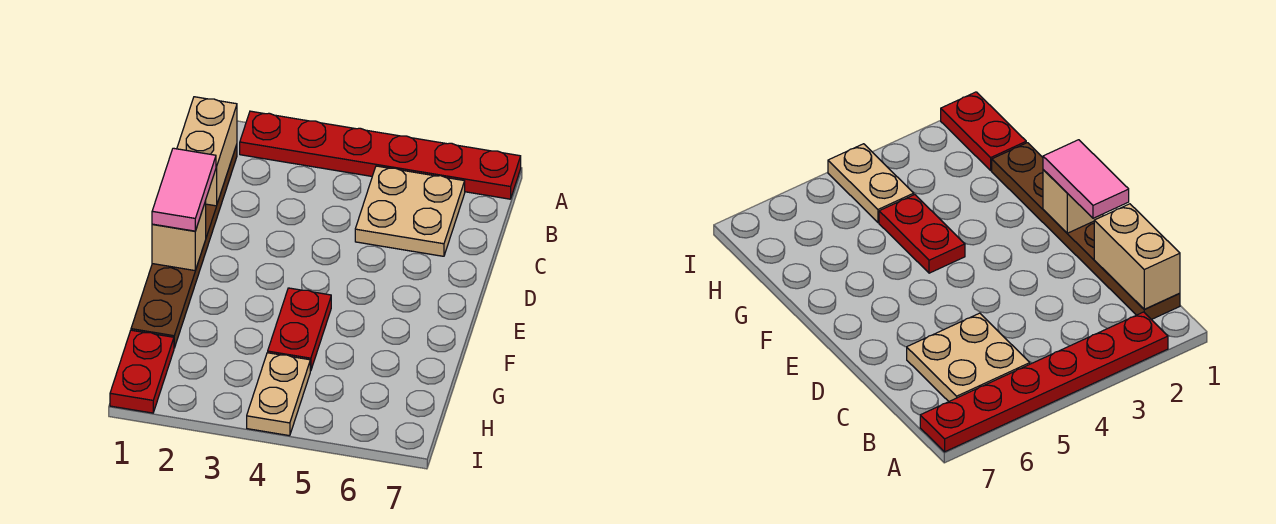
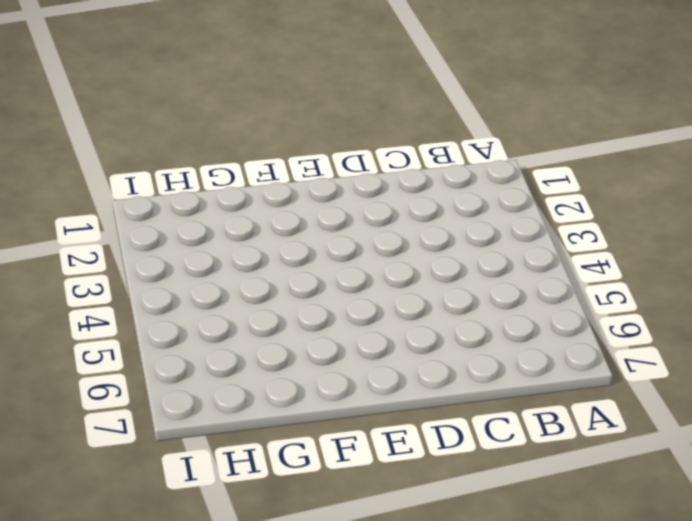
none -> red 1x6 plate [240,111,521,199]
none -> brown 1x6 plate [131,145,237,348]

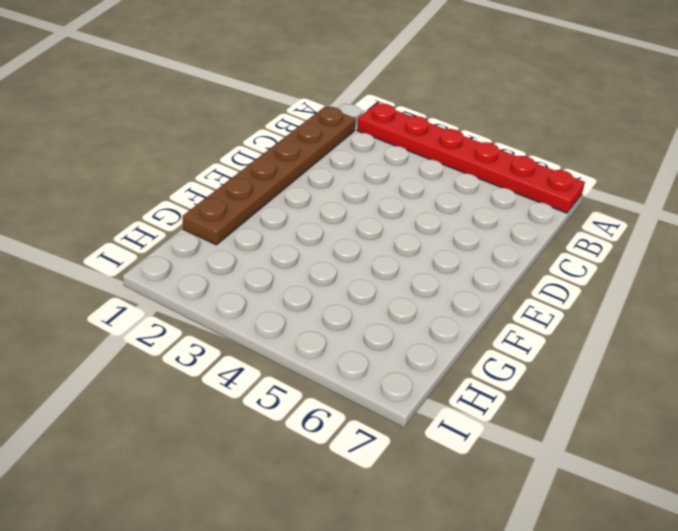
none -> tan 2x2 plate [355,166,465,256]
none -> red 1x2 plate [268,288,331,371]

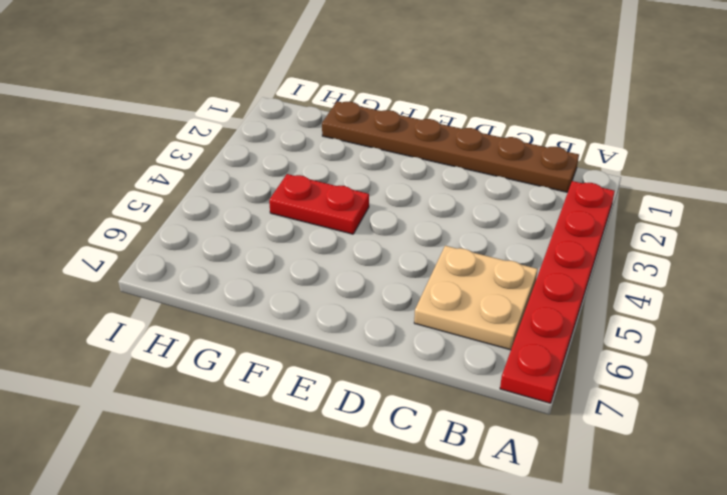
none -> red 1x2 plate [110,330,174,413]
none -> tan 1x2 plate [247,353,310,436]

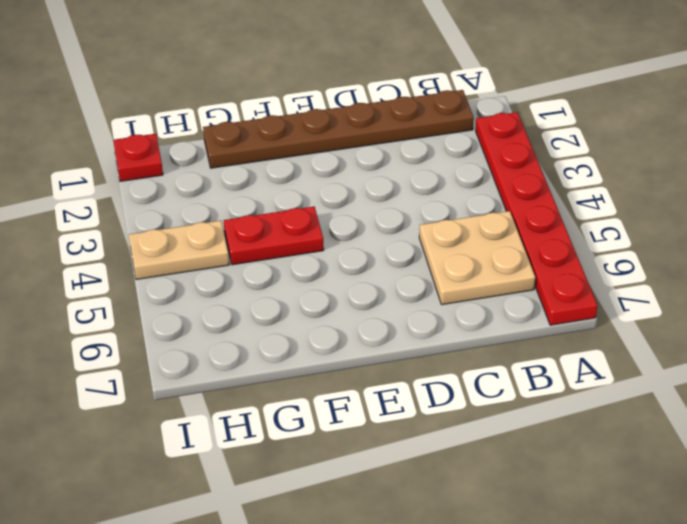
red 1x1 plate [113,134,163,181] -> red 1x2 plate [110,330,174,413]
none -> tan 1x2 brick [177,97,237,206]
none -> tan 1x1 brick [152,201,206,270]

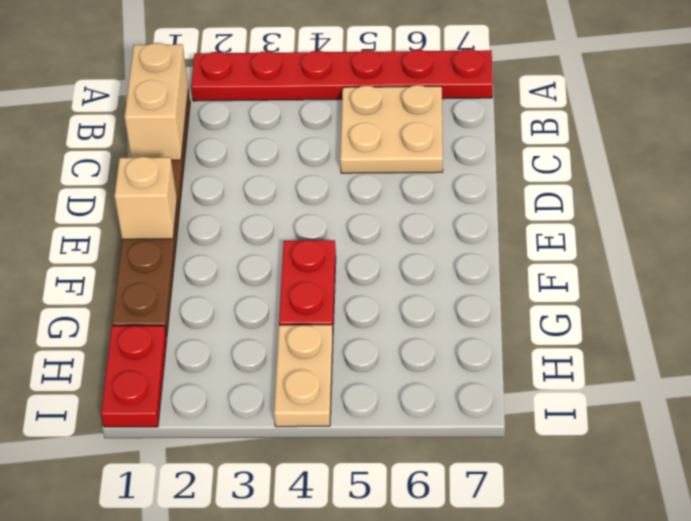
none -> pink 1x2 tile [152,148,216,231]

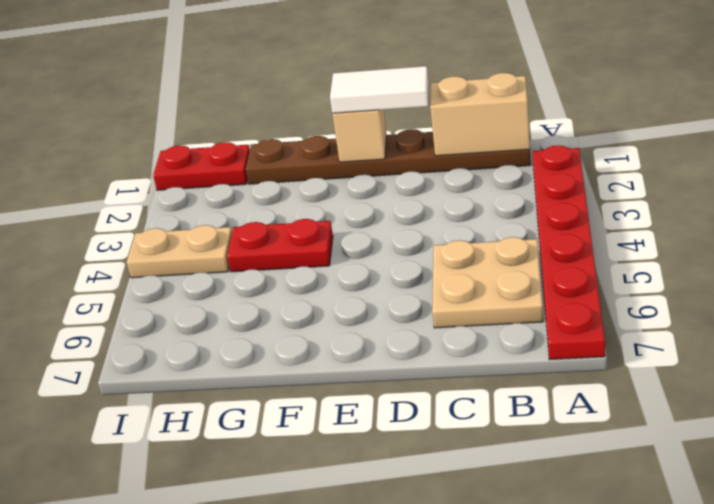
white 1x2 tile [330,66,429,113] -> pink 1x2 tile [152,148,216,231]

